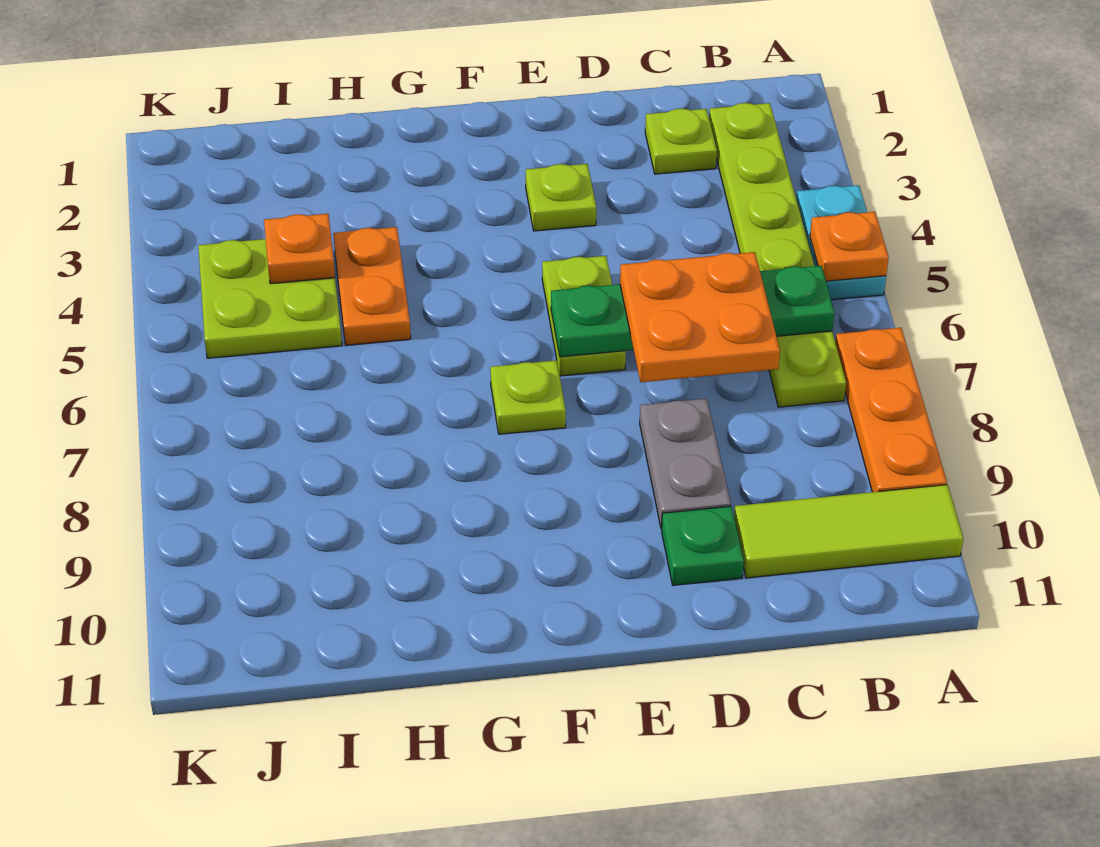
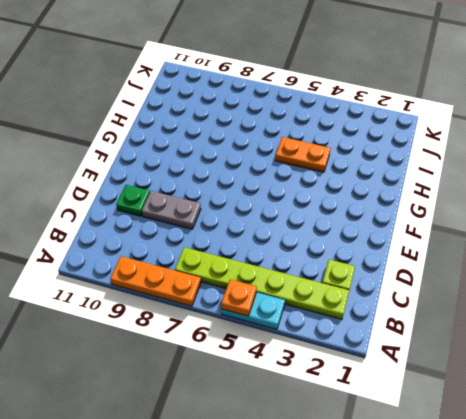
none -> lime 1x3 tile [734,485,963,578]
none -> lime 1x1 plate [526,164,596,231]
none -> lime 1x2 plate [542,256,626,376]

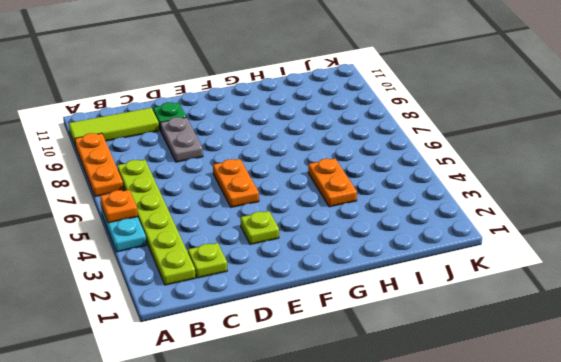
orange 1x2 plate [213,159,259,207] -> lime 1x2 plate [542,256,626,376]
none -> lime 1x1 plate [490,360,566,434]
none -> lime 2x2 plate [198,239,342,358]
none -> green 1x4 plate [551,266,834,357]

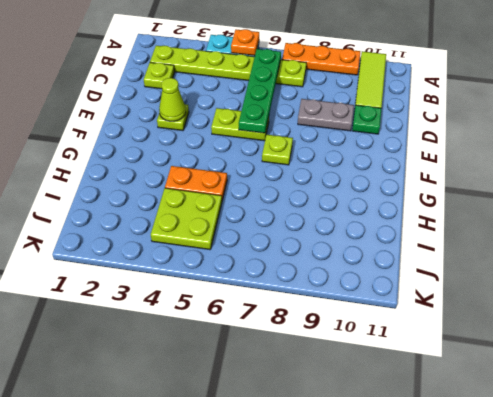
lime 1x1 cone [159,78,186,121] -> none
none -> orange 1x1 plate [264,214,335,284]
none -> orange 2x2 plate [620,252,780,382]

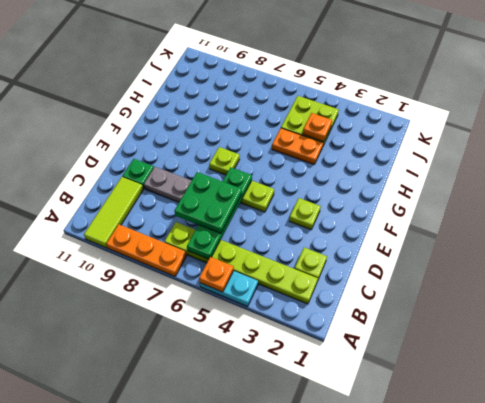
green 2x2 plate [175,172,242,233] -> orange 2x2 plate [620,252,780,382]

